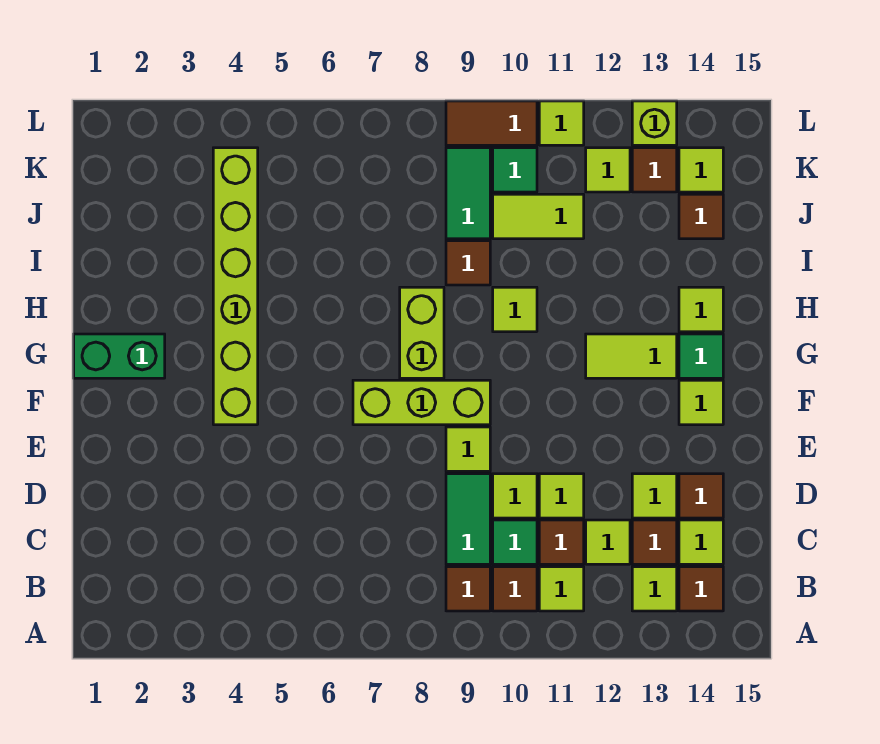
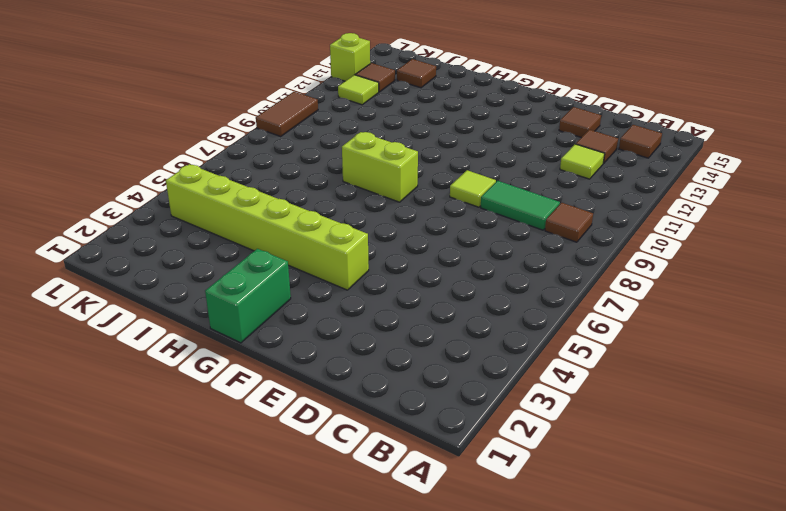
none -> brown 1x1 tile [493,567,537,611]
none -> lime 1x1 tile [539,567,584,611]
none -> lime 1x1 tile [632,567,677,611]
none -> green 1x1 tile [493,520,537,564]

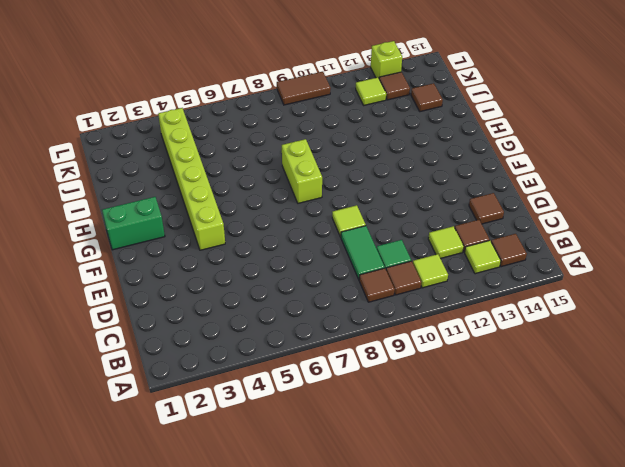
none -> brown 1x1 tile [539,520,584,564]
none -> lime 1x1 tile [679,520,723,564]
none -> lime 1x1 tile [493,474,537,518]
none -> lime 1x1 tile [539,474,584,518]

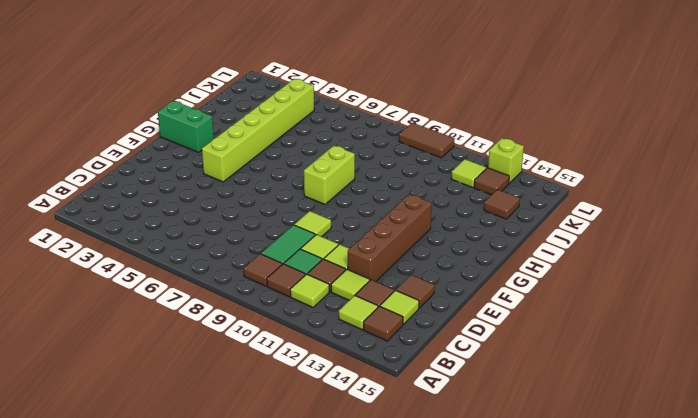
brown 1x4 brick [348,194,432,282] -> lime 1x2 tile [586,334,677,378]
none -> lime 1x1 tile [632,474,677,518]
none -> lime 1x3 brick [353,380,490,425]
none -> lime 1x1 tile [679,380,723,425]
none -> green 1x1 tile [679,334,723,378]

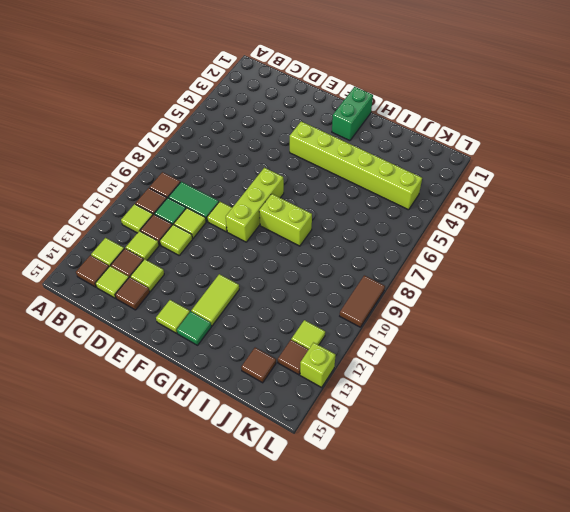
none -> lime 1x1 tile [493,287,537,332]
none -> lime 1x1 tile [679,287,723,332]
none -> brown 1x1 tile [446,241,490,285]
none -> green 1x2 tile [446,148,490,239]

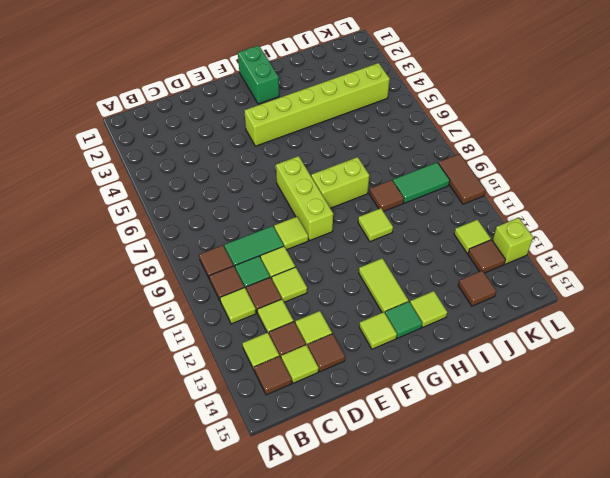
none -> lime 1x2 tile [493,194,584,239]
none -> green 1x1 tile [493,148,537,192]
none -> lime 1x1 tile [679,148,723,192]
none -> lime 1x1 tile [539,101,584,145]

